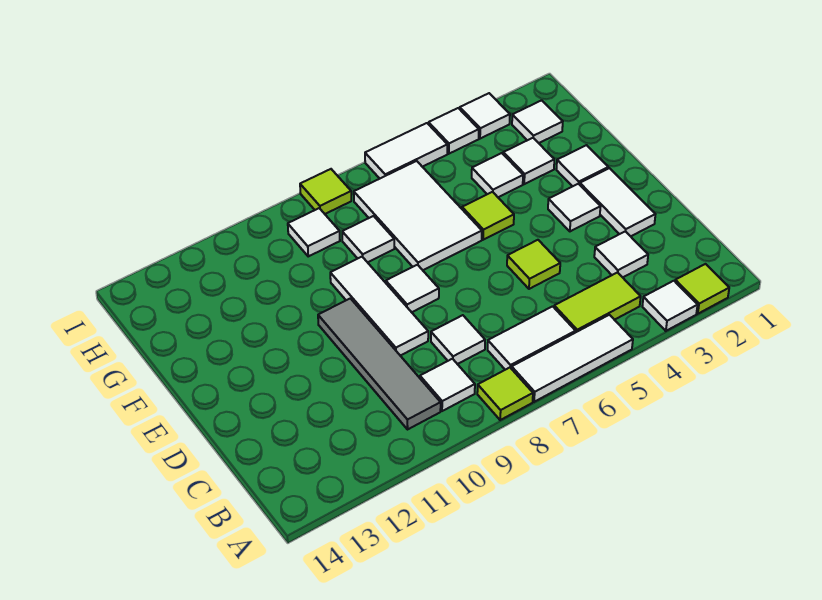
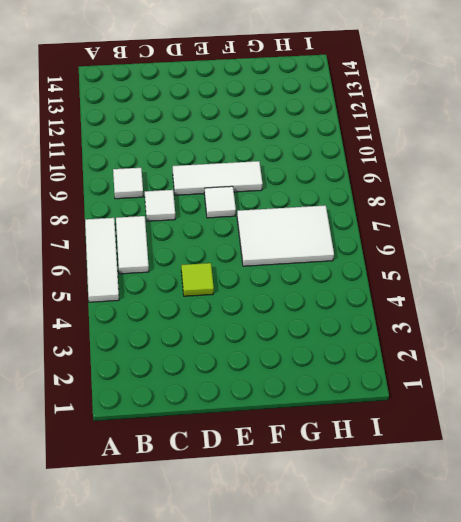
none -> lime 1x1 tile [675,264,729,314]
none -> white 1x1 tile [642,281,698,331]
none -> lime 1x1 tile [477,368,533,420]

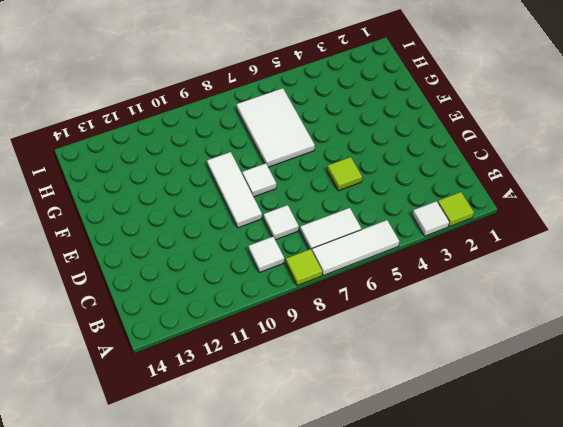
none -> lime 1x2 tile [554,272,641,332]
none -> grey 1x4 tile [318,298,441,429]
none -> white 1x1 tile [594,231,648,277]

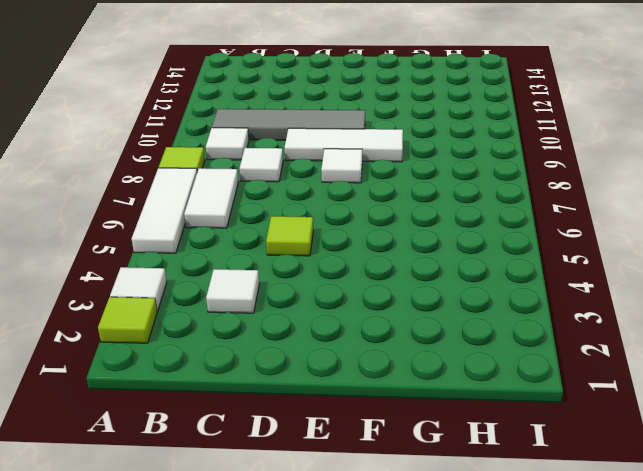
none -> lime 1x2 tile [554,272,641,332]
none -> white 1x2 tile [580,168,656,236]
none -> white 1x1 tile [548,184,601,231]

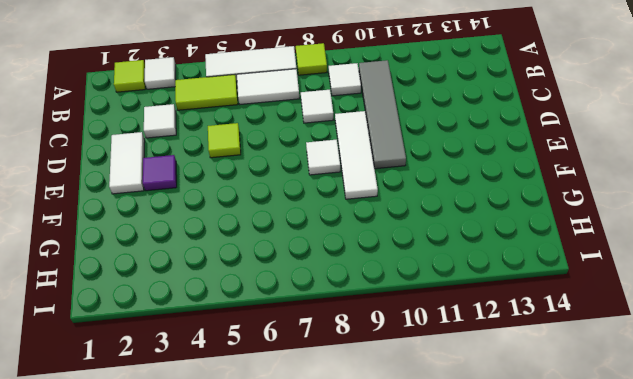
purple 1x1 tile [143,155,177,191] -> white 1x1 tile [548,184,601,231]
none -> white 1x1 tile [556,145,608,186]
none -> lime 1x1 tile [462,192,514,240]
none -> white 2x3 tile [354,161,482,270]

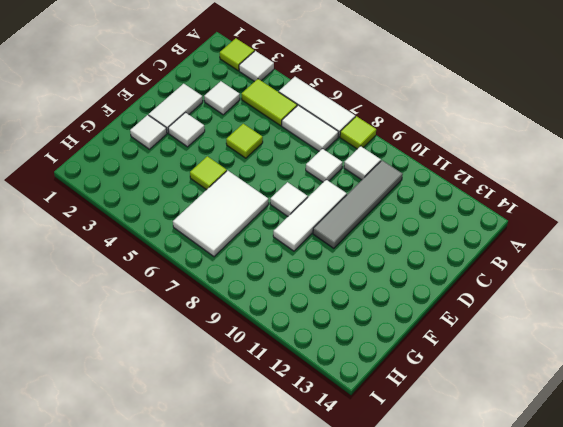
none -> white 1x1 tile [503,138,554,184]
none -> white 1x1 tile [472,153,523,197]
none -> white 1x1 tile [342,216,394,262]

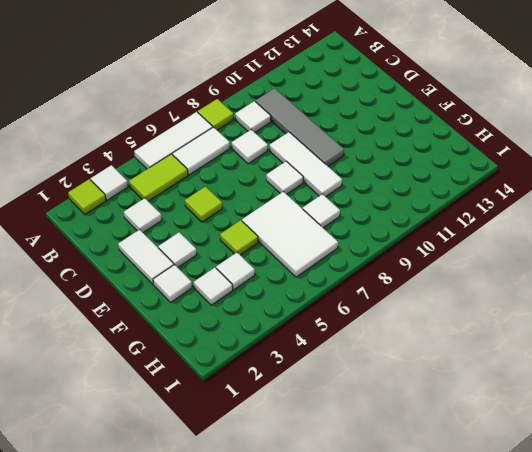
none -> white 1x1 tile [512,100,563,143]
none -> white 1x1 tile [288,208,340,256]
none -> white 1x1 tile [460,93,510,139]

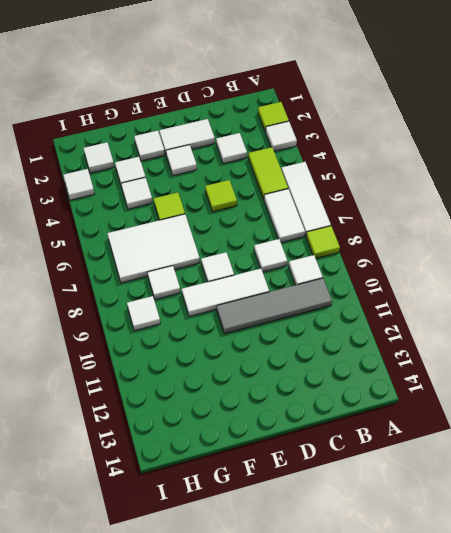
none -> white 1x1 tile [429,108,479,154]
none -> white 1x2 tile [365,123,447,179]
none -> lime 1x1 tile [300,169,351,214]

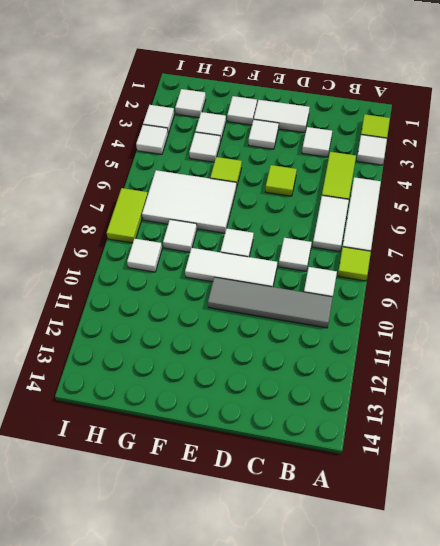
lime 1x2 tile [107,188,148,243] -> lime 1x1 tile [300,169,351,214]
none -> white 1x2 tile [365,123,447,179]

